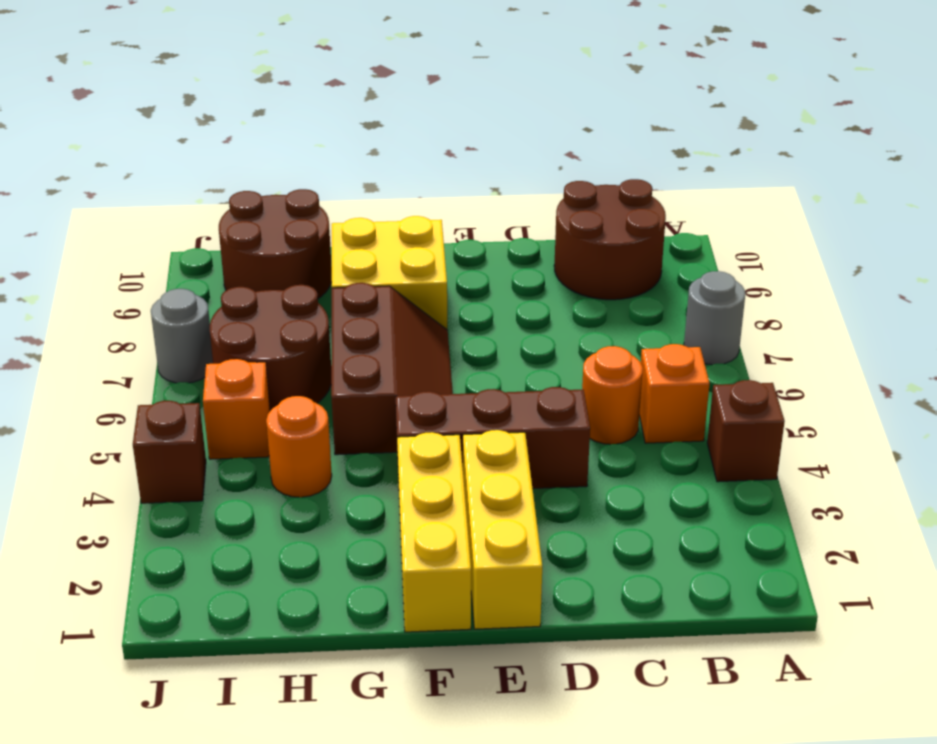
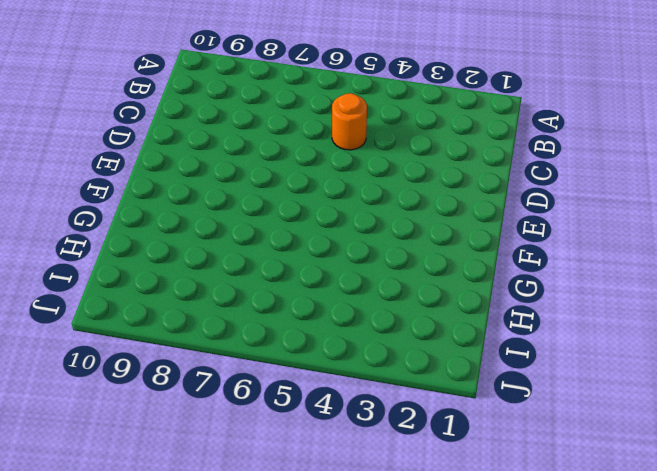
none -> brown 1x1 brick [707,380,785,482]
none -> grey 1x1 round brick [684,271,745,365]
none -> orange 1x1 brick [639,344,710,443]

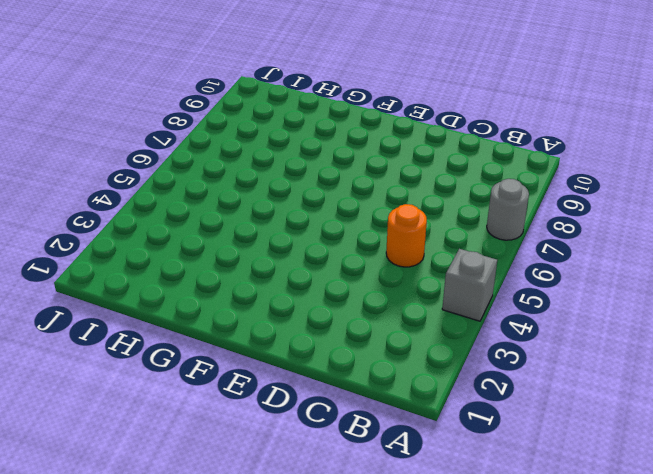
grey 1x1 brick [442,249,497,321] -> brown 1x1 brick [707,380,785,482]
none -> orange 1x1 brick [639,344,710,443]
none -> brown 2x2 round brick [554,179,666,300]
none -> brown 1x3 brick [396,387,590,489]

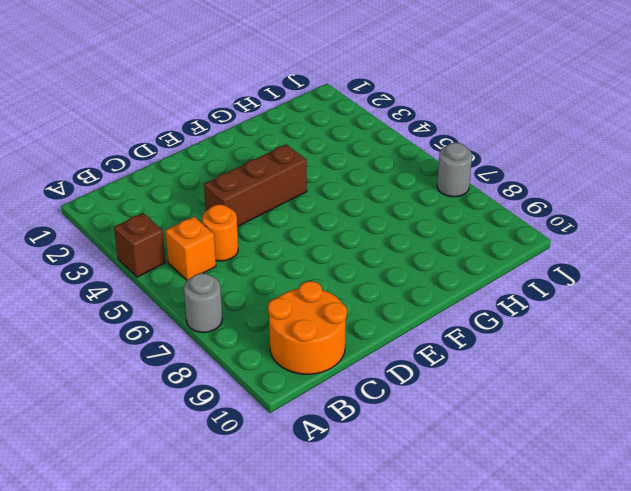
orange 2x2 round brick [268,281,347,374] -> brown 2x2 round brick [554,179,666,300]
none -> yellow 1x3 brick [463,430,542,629]
none -> yellow 1x3 brick [397,432,471,632]
none -> brown 2x3 slope [331,283,453,455]

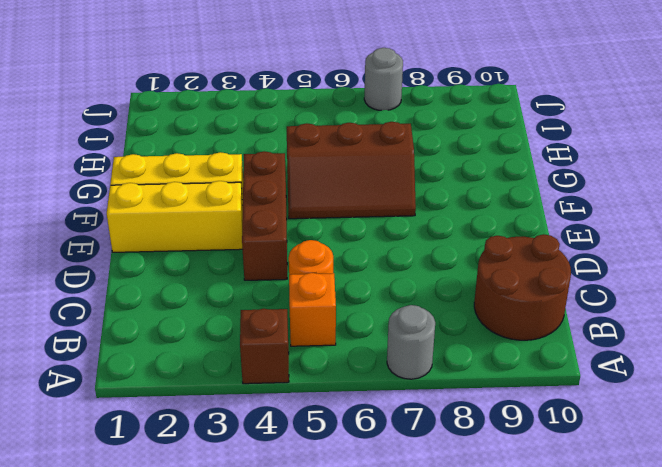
none -> yellow 2x2 brick [332,216,447,329]
none -> orange 1x1 round brick [266,396,332,497]
none -> brown 2x2 round brick [210,285,331,411]

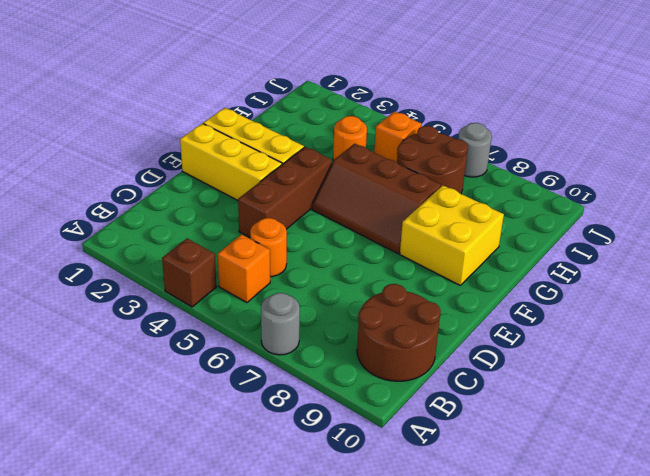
none -> brown 2x2 round brick [219,189,332,298]
none -> brown 1x1 brick [133,401,206,503]

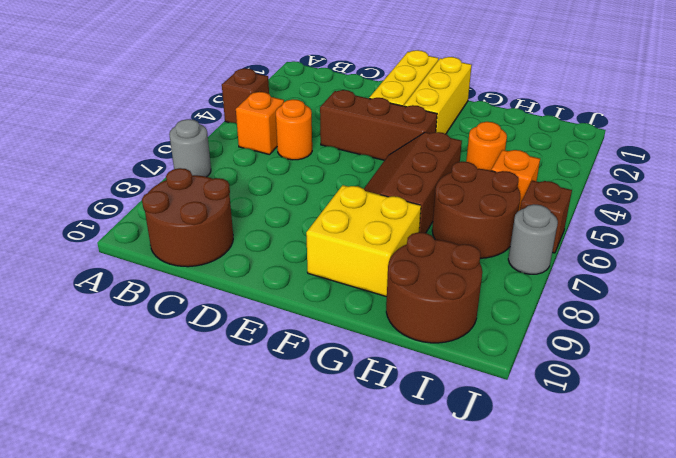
brown 1x1 brick [520,181,572,253] -> brown 1x1 brick moved to [133,401,206,503]

